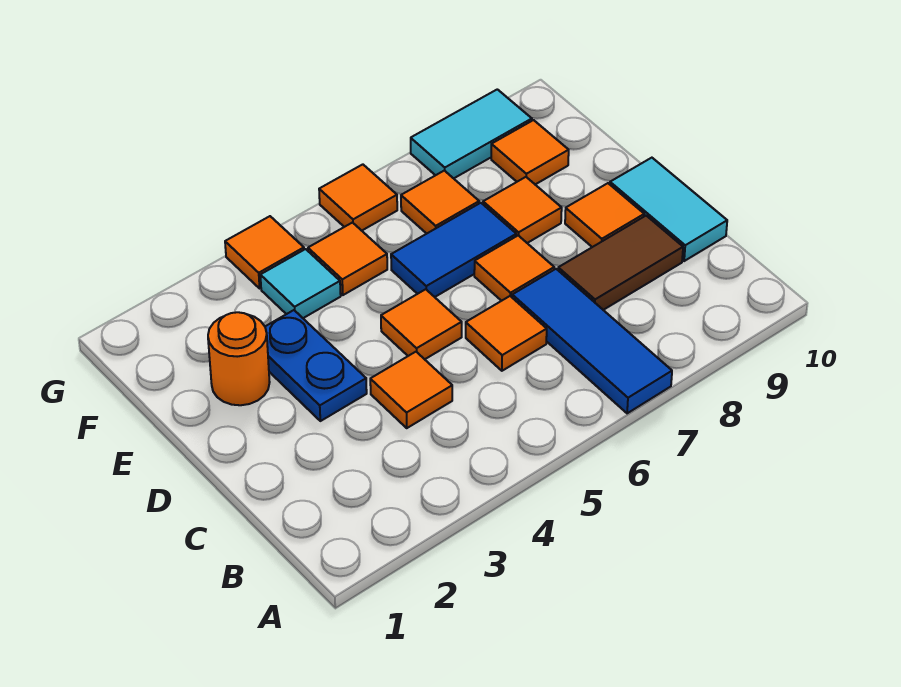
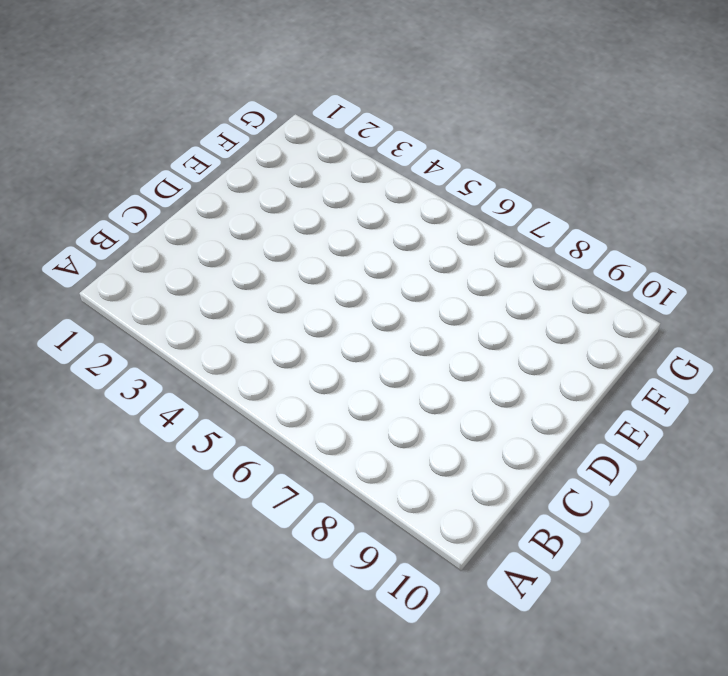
none -> blue 1x3 tile [512,269,672,413]
none -> orange 1x1 tile [370,352,452,428]
none -> orange 1x1 tile [466,296,547,371]

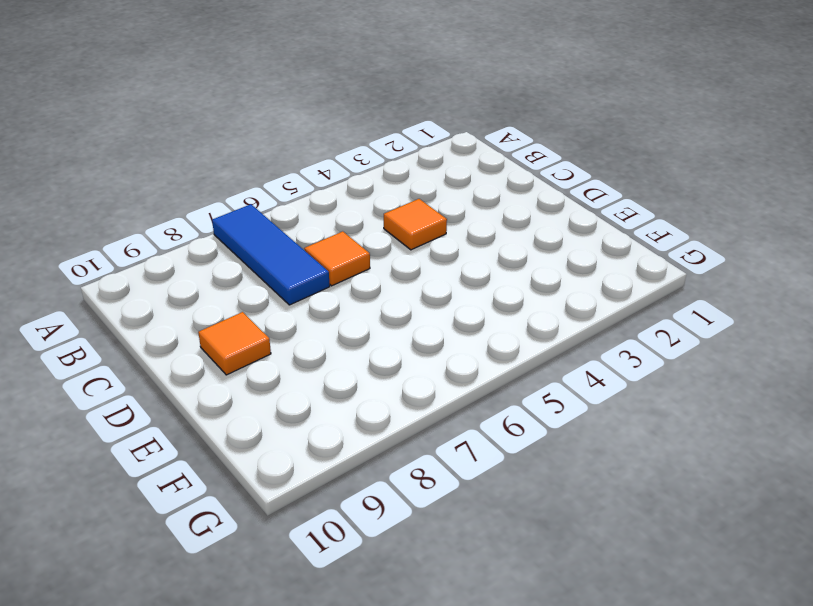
none -> brown 1x2 tile [558,216,683,310]
none -> cyan 1x2 tile [610,158,727,261]
none -> blue 1x2 plate [265,310,367,421]

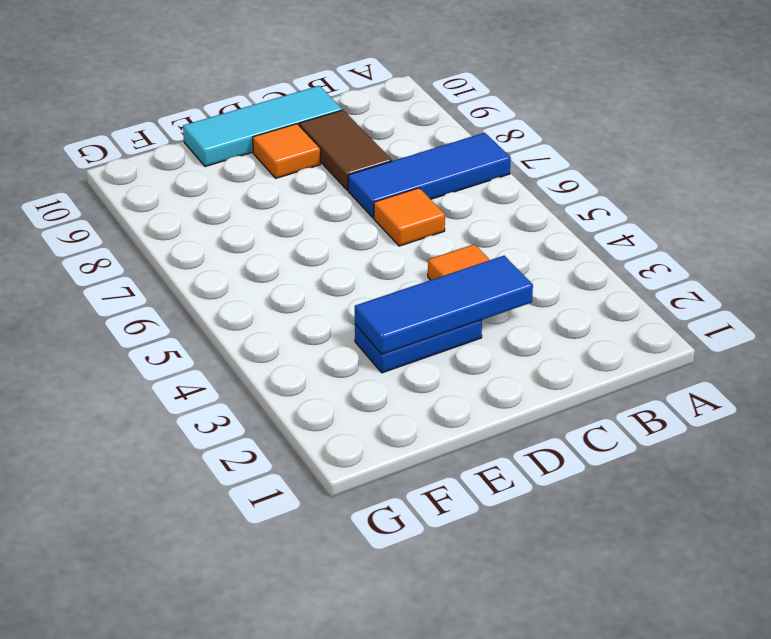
blue 1x3 tile [355,256,533,354] -> none
cyan 1x3 tile [183,86,342,167] -> cyan 1x2 tile [610,158,727,261]
none -> orange 1x1 tile [381,289,462,359]
none -> orange 1x1 tile [474,236,554,301]
none -> orange 1x1 round brick [208,312,270,405]

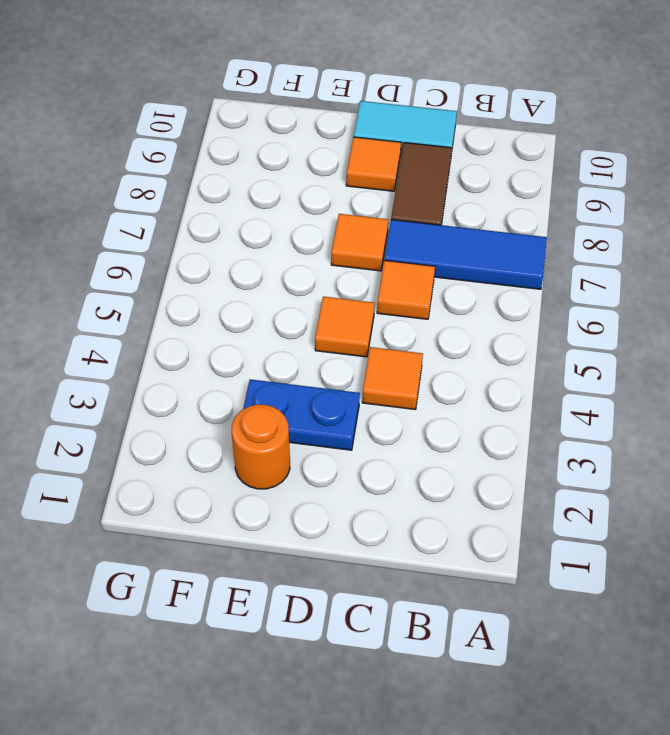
none -> blue 1x2 tile [391,203,516,297]
none -> orange 1x1 tile [483,177,562,243]
none -> cyan 1x1 tile [260,249,341,318]

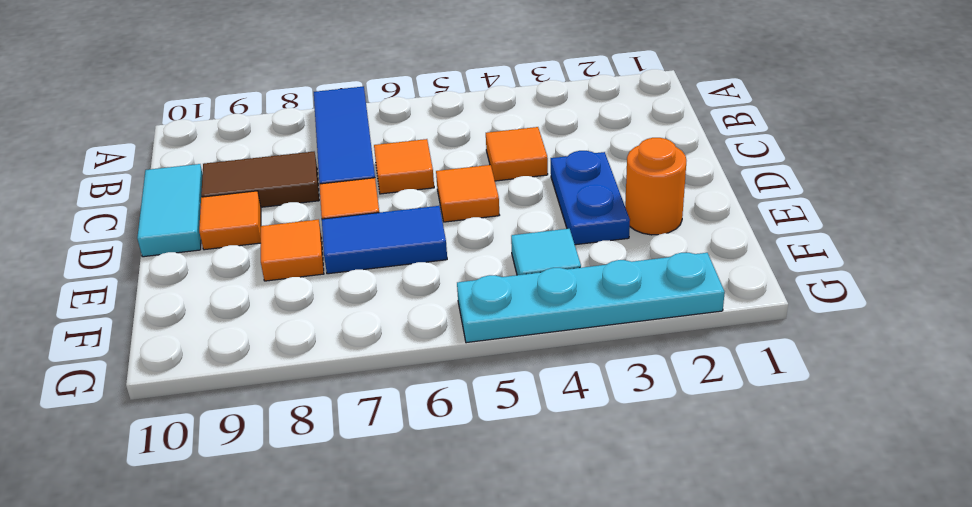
cyan 1x4 plate [457,253,725,343] -> orange 1x1 tile [225,216,304,288]
none -> orange 1x1 tile [308,223,387,295]
none -> orange 1x1 tile [401,171,479,234]
none -> orange 1x1 tile [491,120,569,184]

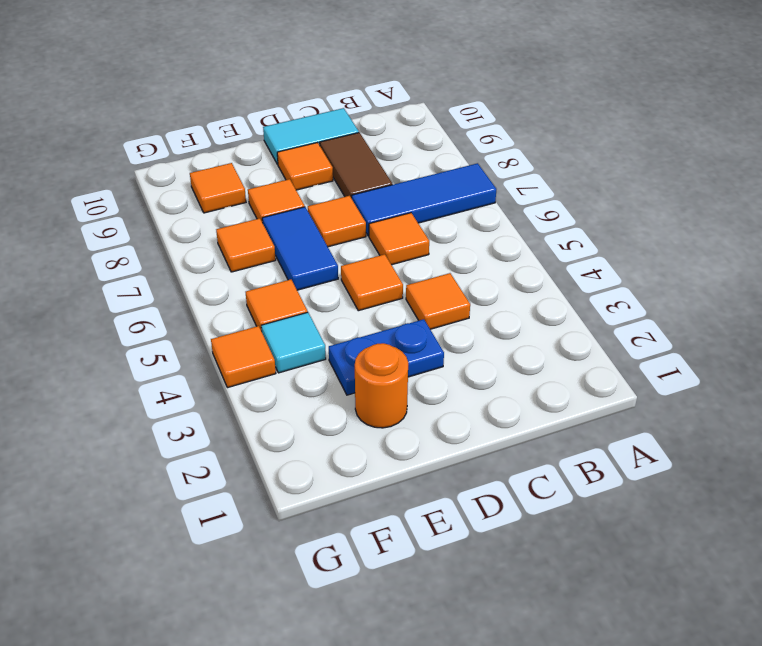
none -> orange 1x1 tile [319,164,397,231]
none -> cyan 1x2 tile [411,89,532,178]

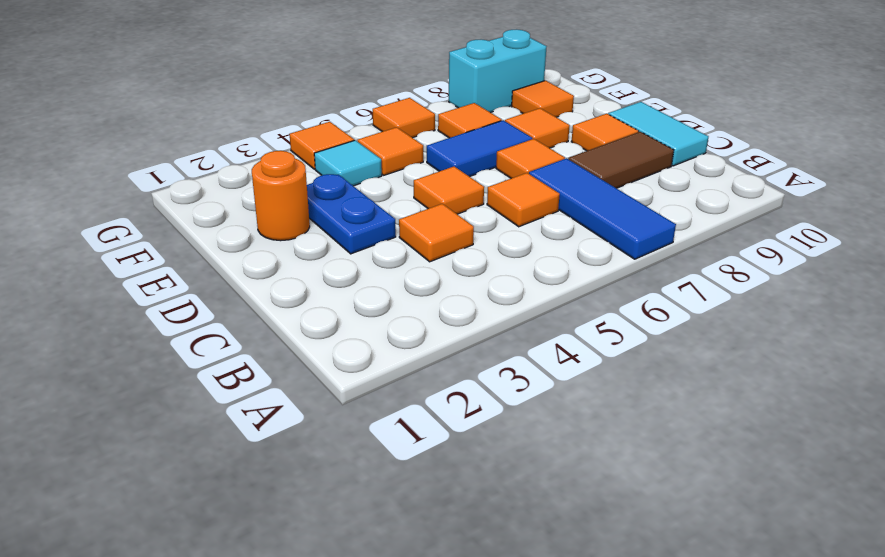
cyan 1x2 brick [449,29,547,113] -> cyan 1x2 tile [411,89,532,178]

